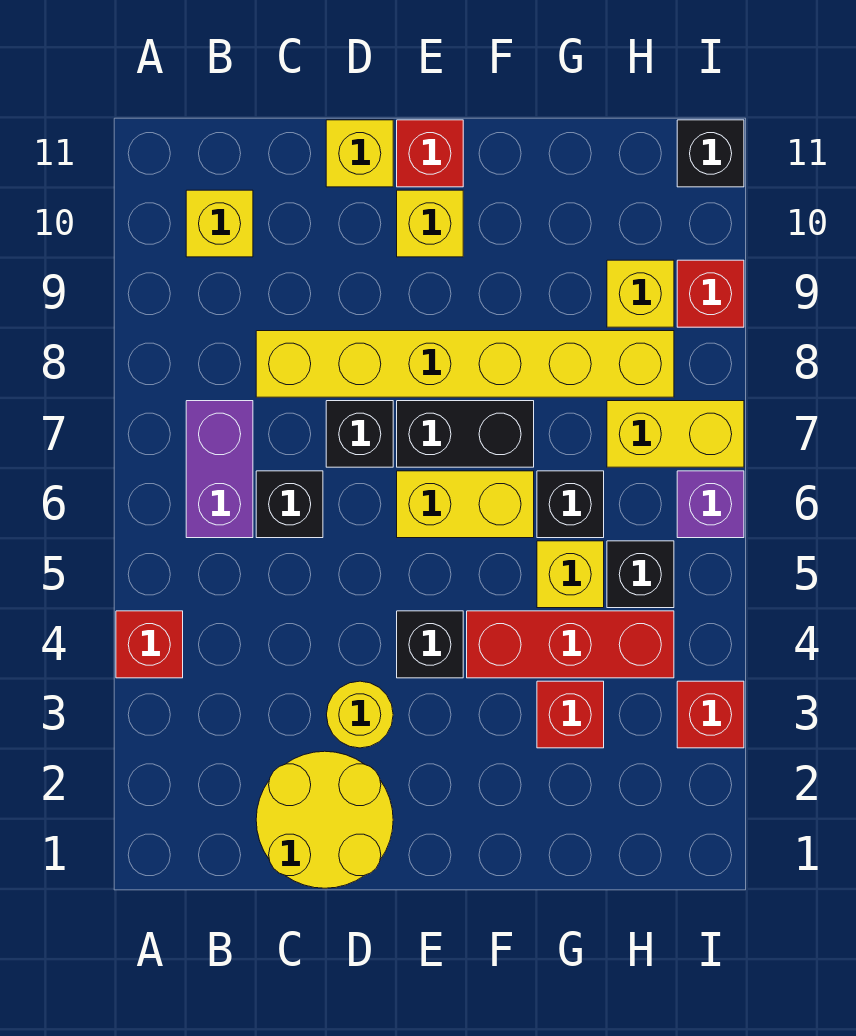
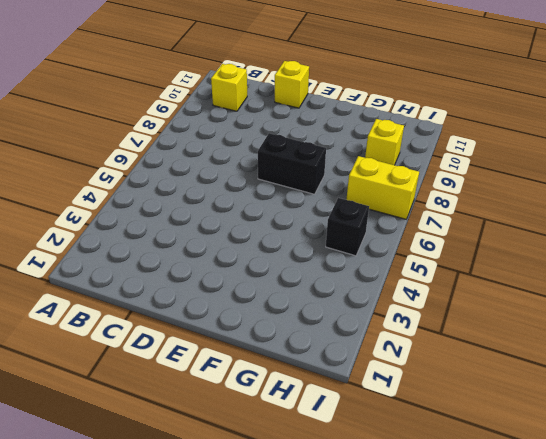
none -> red 1x1 brick [116,611,183,678]
none -> purple 1x2 brick [186,401,253,538]
none -> yellow 2x2 round brick [256,751,393,888]

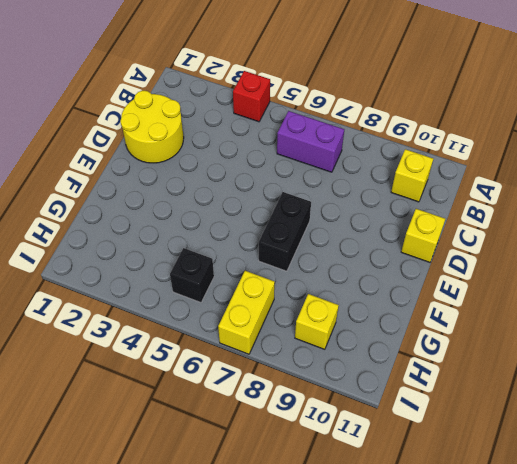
none -> black 1x1 brick [256,471,323,538]
none -> yellow 1x6 brick [256,331,674,397]
none -> yellow 1x1 round brick [327,681,393,748]

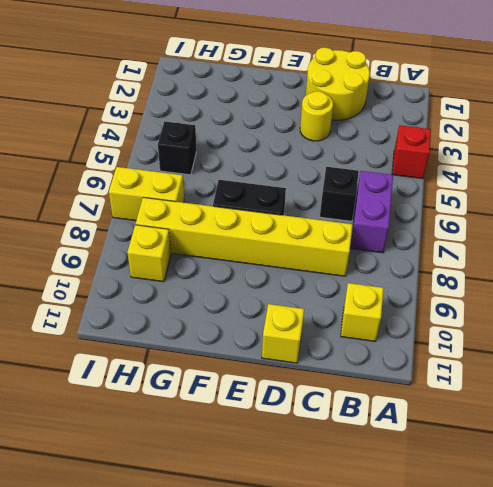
none -> black 1x1 brick [326,401,393,467]
none -> black 1x1 brick [397,611,463,678]
none -> yellow 1x2 brick [397,471,534,538]

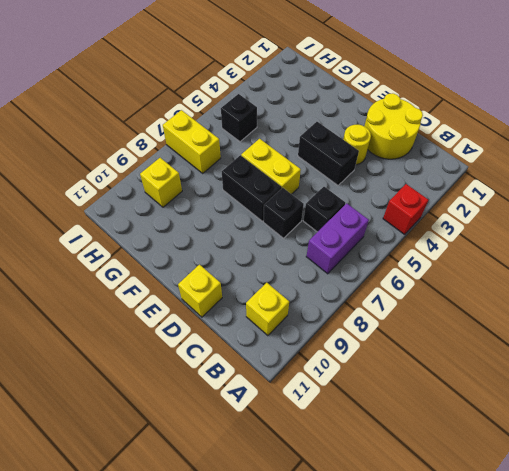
black 1x2 brick [298,122,359,185] -> black 1x1 brick [397,611,463,678]
none -> yellow 1x6 brick [256,331,674,397]
none -> yellow 1x1 brick [397,190,463,257]
none -> red 1x1 brick [397,120,463,187]

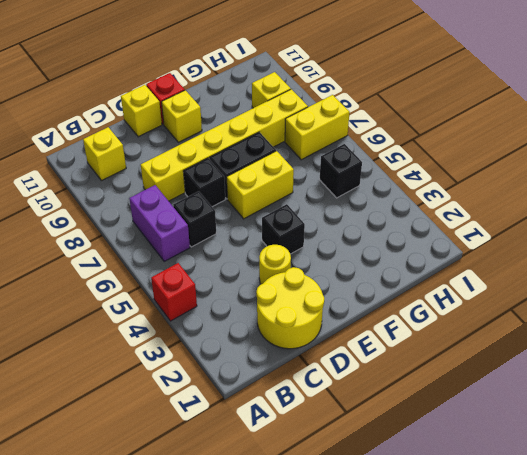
none -> red 1x3 brick [467,611,674,678]
none -> red 1x1 brick [537,681,604,748]
none -> yellow 1x1 brick [537,541,604,608]

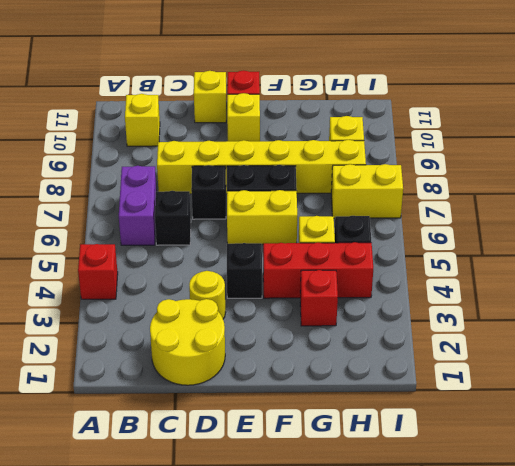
none -> black 1x1 brick [537,471,604,538]
none -> red 1x1 brick [677,681,744,748]
none -> purple 1x1 brick [677,471,744,538]

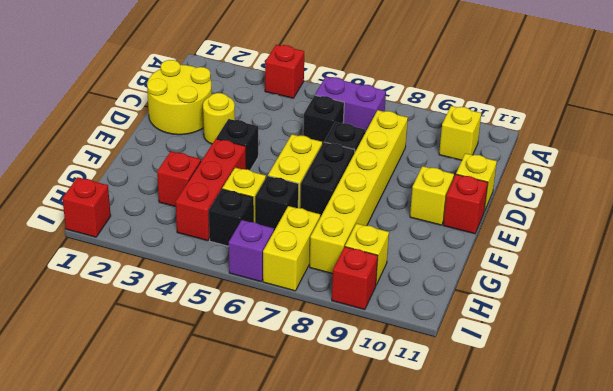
red 1x1 brick [62,177,111,237] -> red 1x1 brick moved to [677,681,744,748]
none -> black 1x1 brick [677,120,744,187]

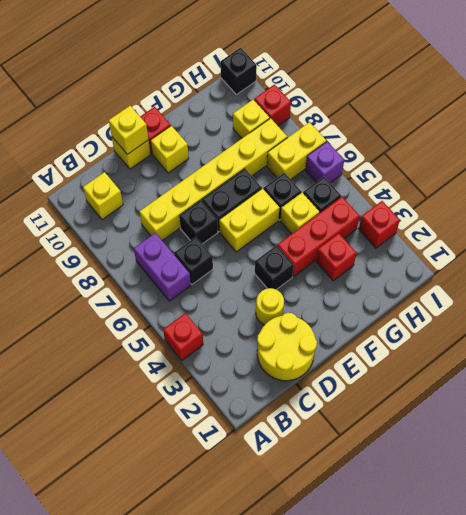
yellow 1x1 brick [109,106,149,154] -> none

